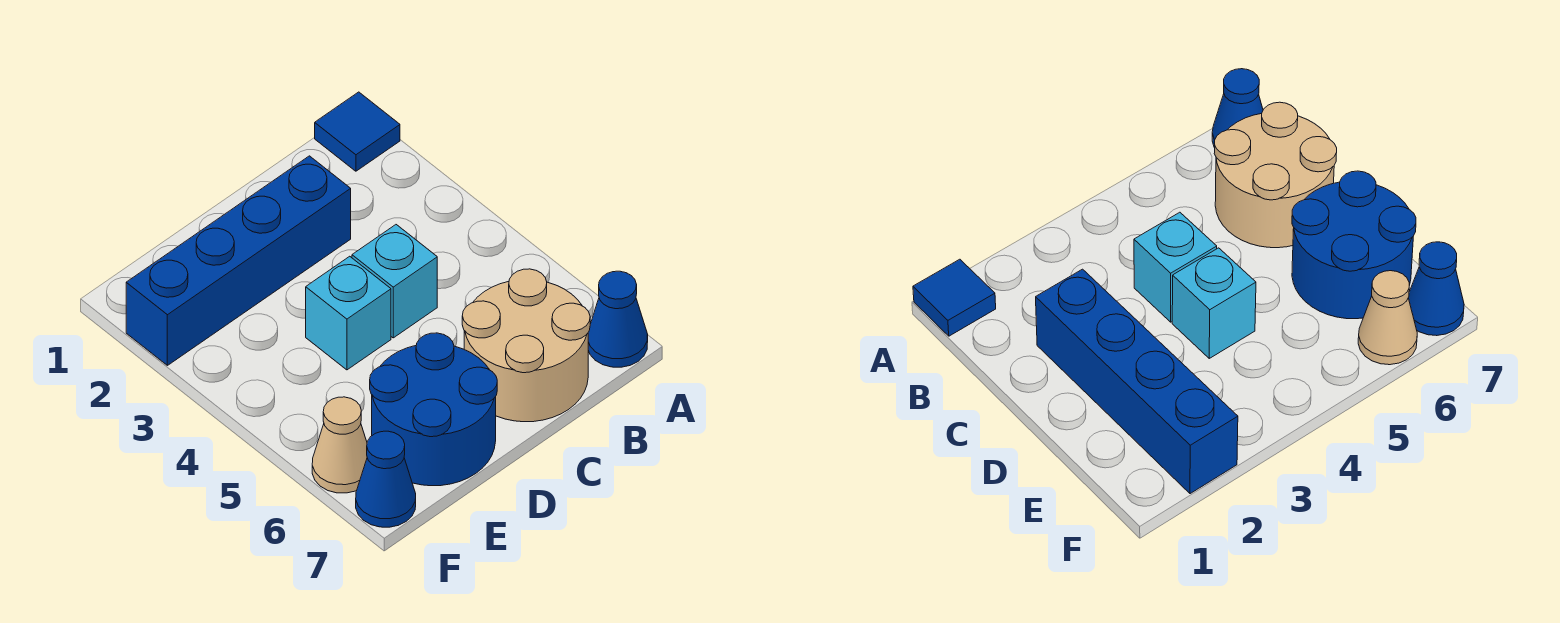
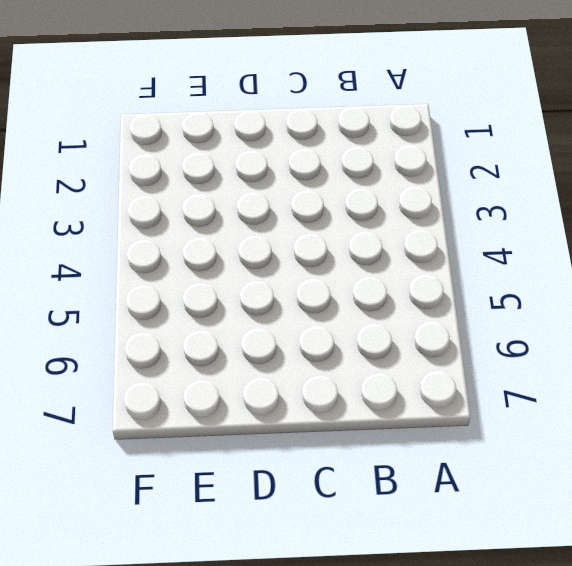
none -> blue 1x1 tile [315,92,400,171]
none -> blue 1x1 cone [588,271,648,367]

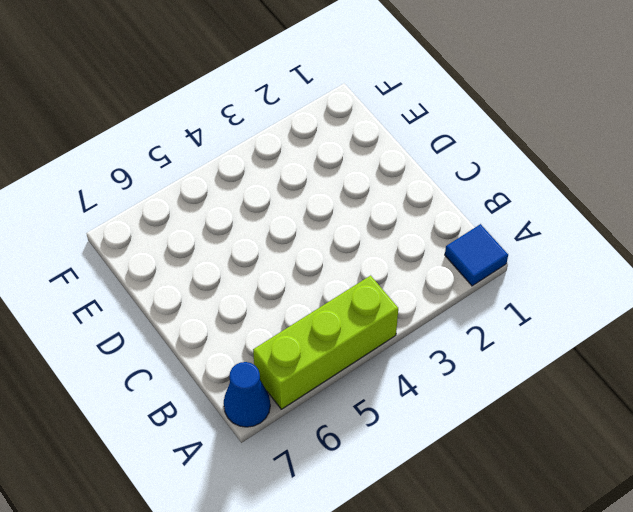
lime 1x3 brick [253,276,398,409] -> none
none -> tan 2x2 round brick [462,269,590,422]
none -> blue 1x4 brick [126,156,351,365]

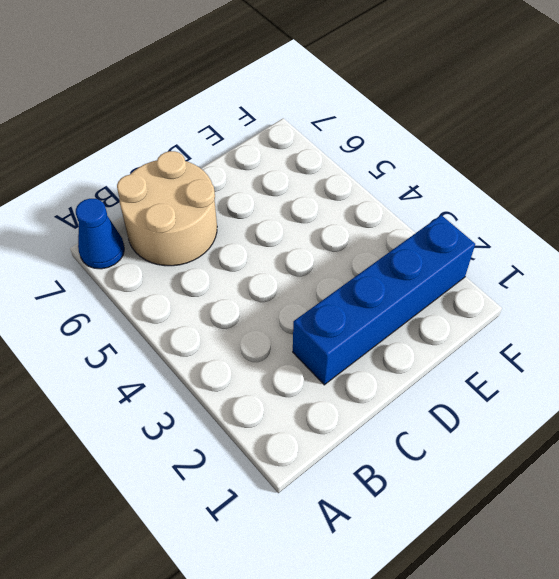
none -> blue 1x1 tile [315,92,400,171]
none -> cyan 1x1 brick [352,225,437,338]

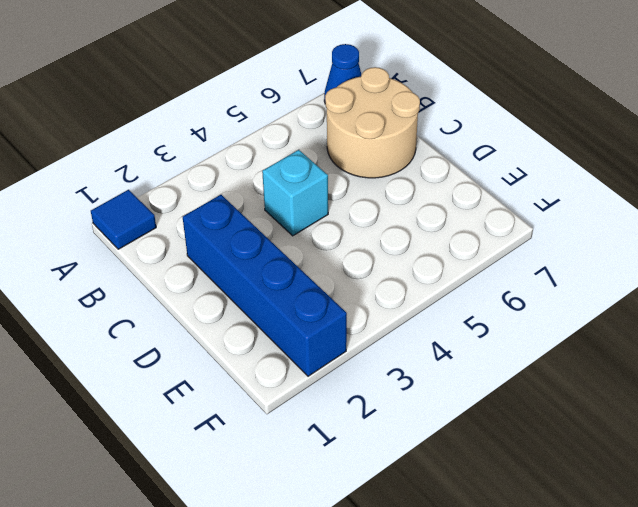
none -> cyan 1x1 brick [306,256,391,370]
none -> blue 2x2 round brick [370,333,497,486]

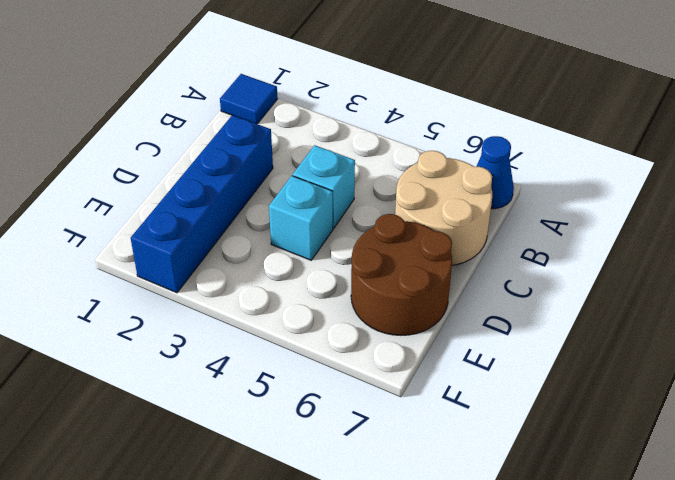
brown 2x2 round brick [351,214,452,335] -> blue 2x2 round brick [370,333,497,486]
none -> tan 1x1 cone [312,397,367,493]
none -> blue 1x1 cone [356,431,416,527]

